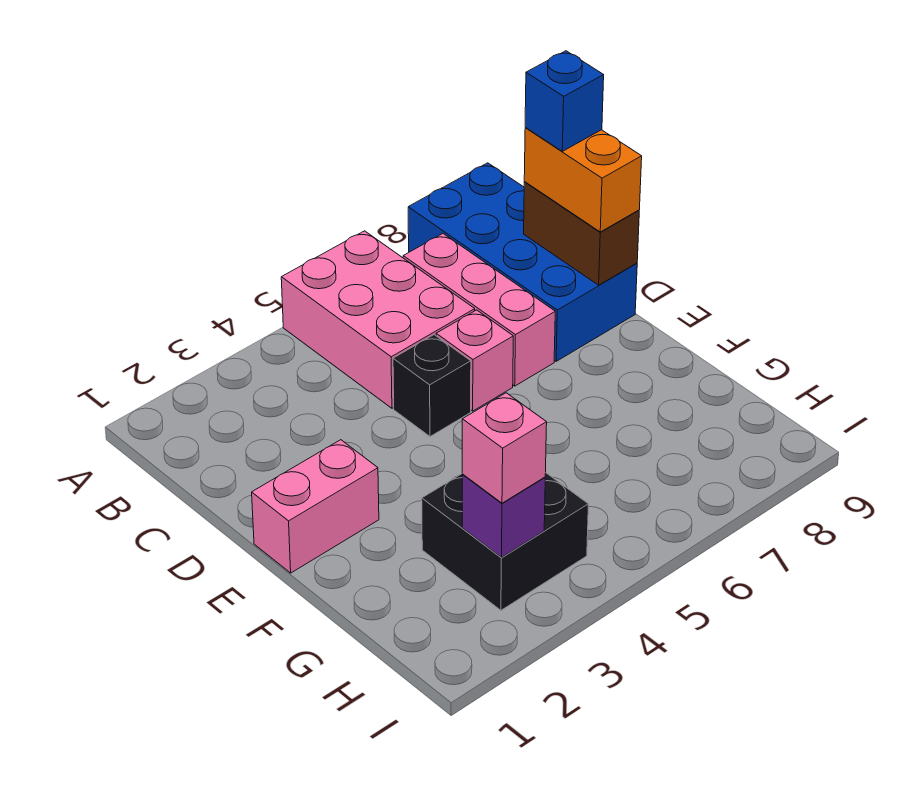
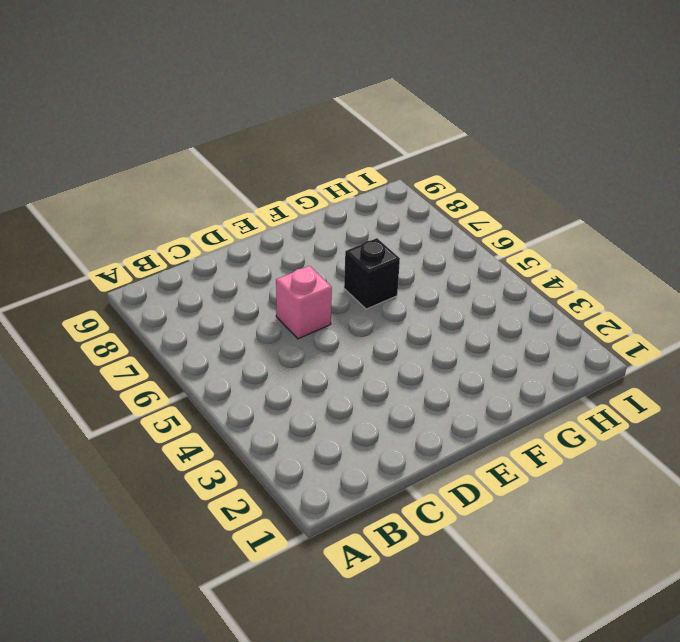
black 1x1 brick [344,238,400,309] -> black 1x1 brick moved to [393,335,471,437]
none -> pink 2x3 brick [281,231,475,408]
none -> blue 2x4 brick [408,163,637,361]
none -> pink 1x3 brick [403,234,555,386]

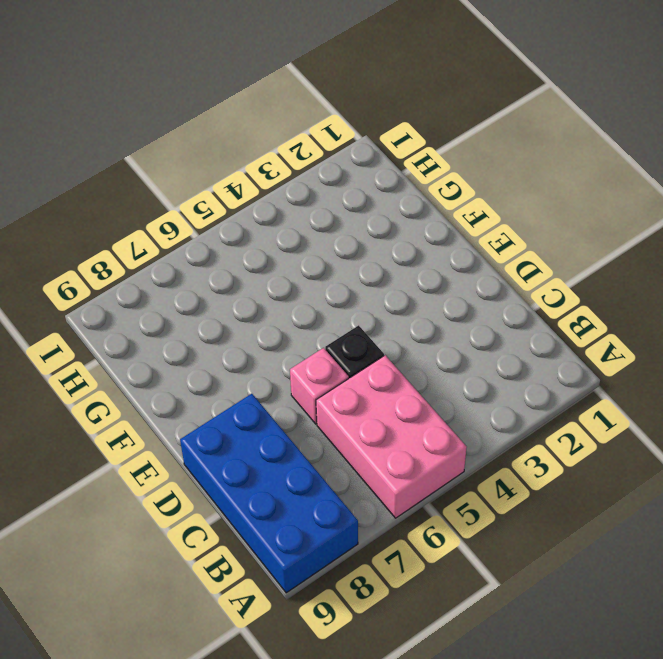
none -> pink 1x3 brick [403,234,555,386]
none -> pink 1x2 brick [252,440,379,573]
none -> black 2x2 brick [422,473,588,610]

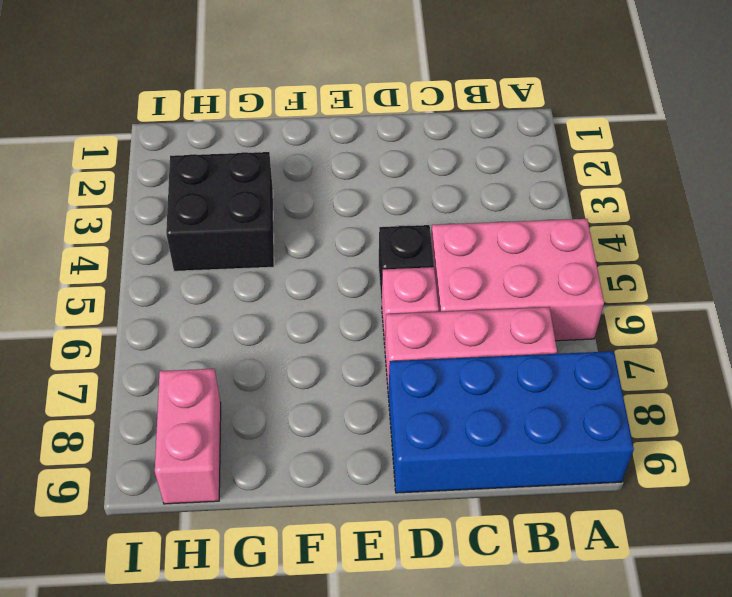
pink 1x2 brick [155,369,221,504] -> pink 1x2 brick moved to [252,440,379,573]
none -> brown 1x2 brick [524,182,639,285]
none -> purple 1x1 brick [462,475,545,557]
none -> orange 1x2 brick [524,128,642,232]

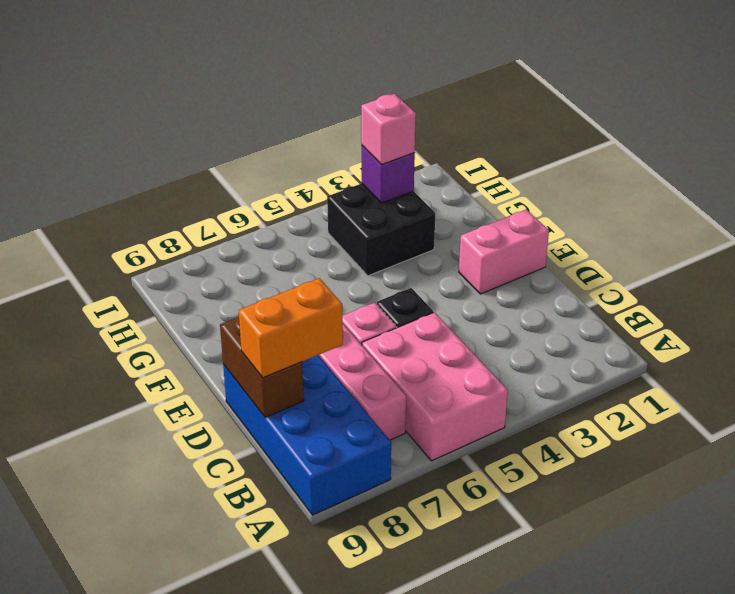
orange 1x2 brick [239,278,343,378] -> orange 1x2 brick turned to [524,128,642,232]
none -> blue 1x1 brick [525,51,604,151]

